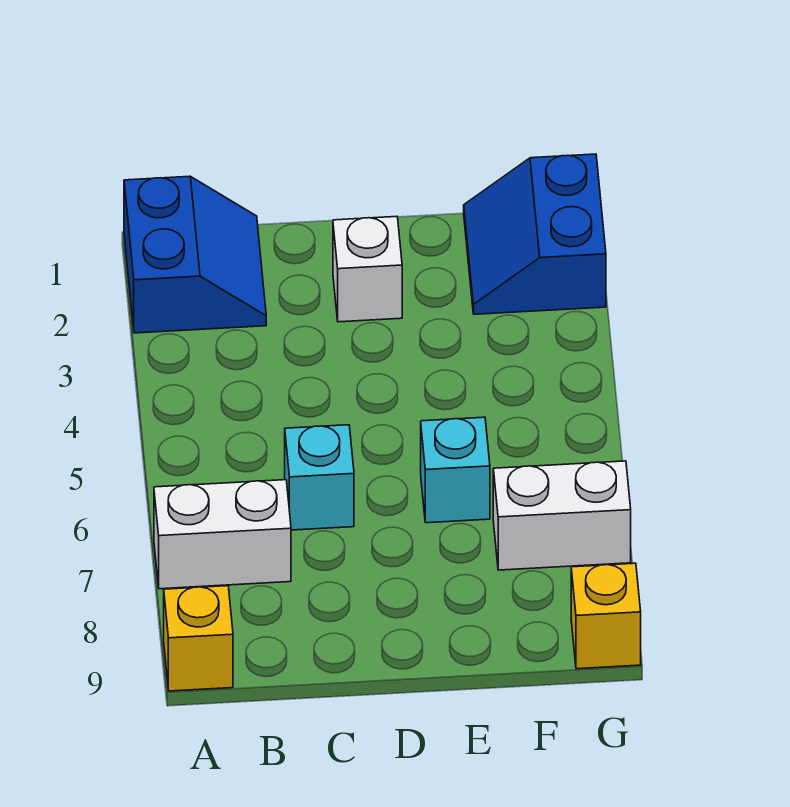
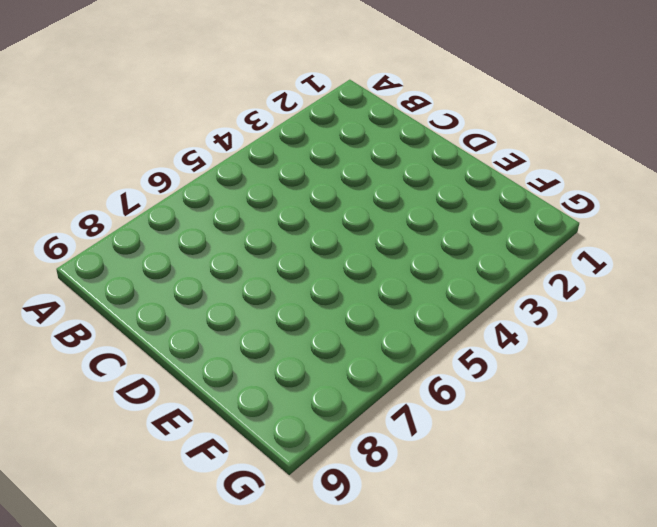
none -> blue 2x2 slope [124,176,266,333]
none -> white 1x2 brick [154,480,291,589]

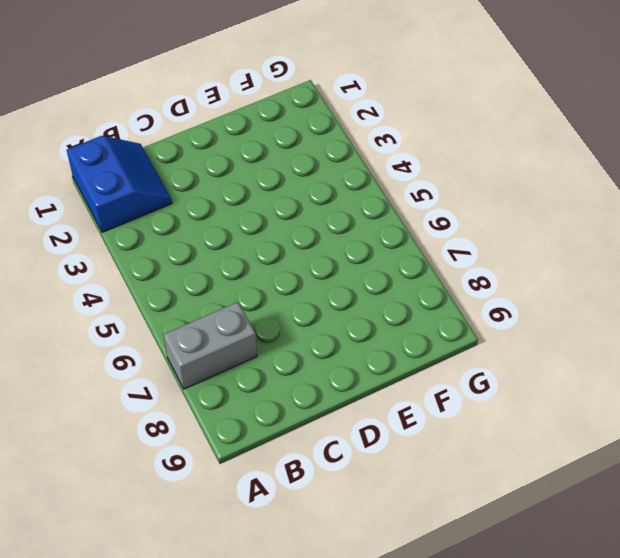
grey 1x2 brick [164,302,257,389] -> white 1x2 brick [154,480,291,589]
none -> yellow 1x1 brick [164,586,233,691]
none -> cyan 1x1 brick [285,425,354,530]

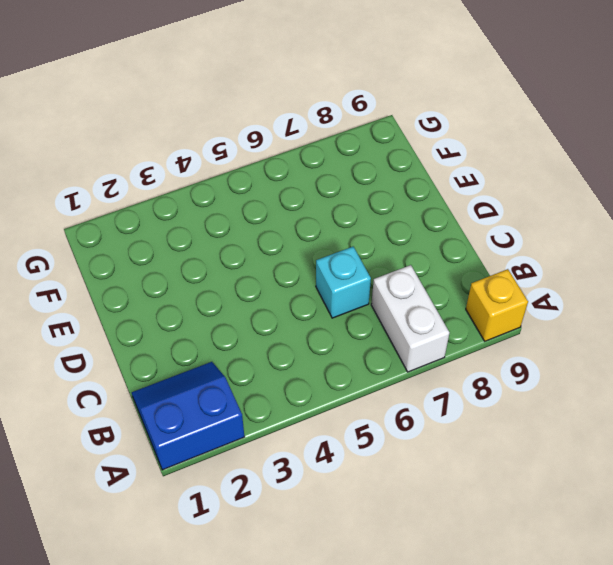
none -> white 1x1 brick [333,217,402,322]
none -> cyan 1x1 brick [421,417,490,523]

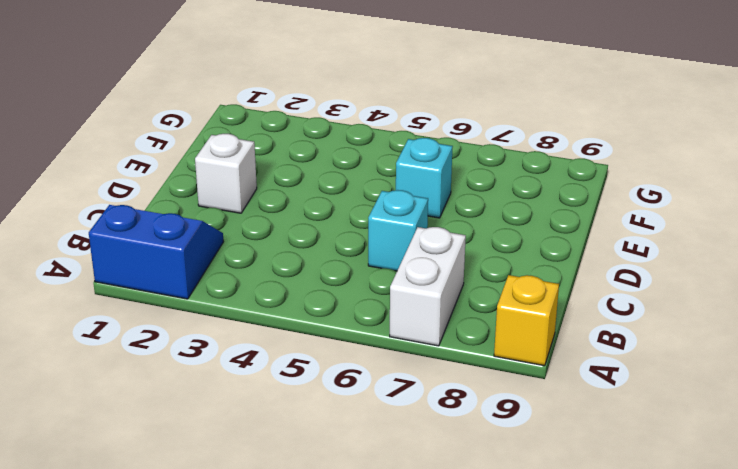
none -> blue 2x2 slope [464,154,606,314]
none -> white 1x2 brick [493,461,631,570]

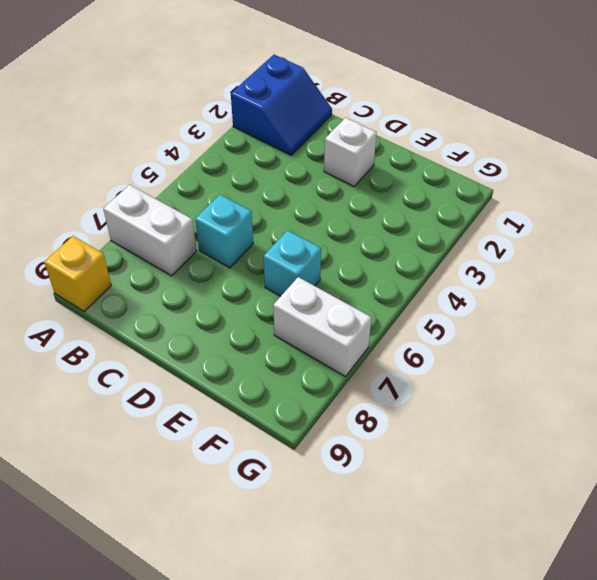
none -> blue 2x2 slope [464,154,606,314]
none -> yellow 1x1 brick [571,563,641,669]

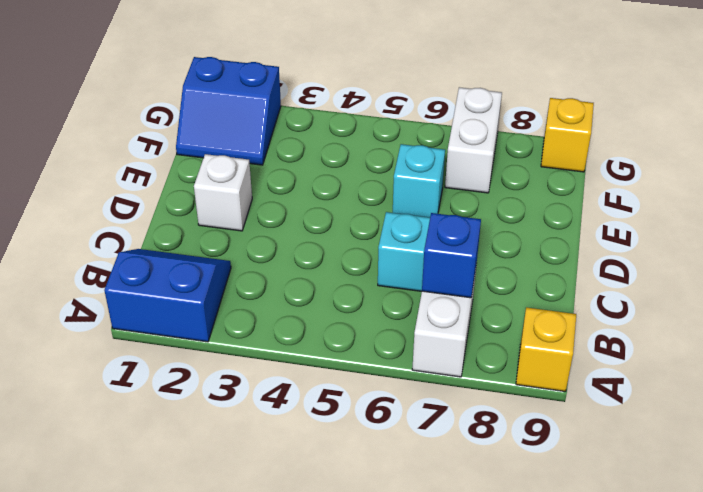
blue 1x1 brick [422,213,481,298] -> none

